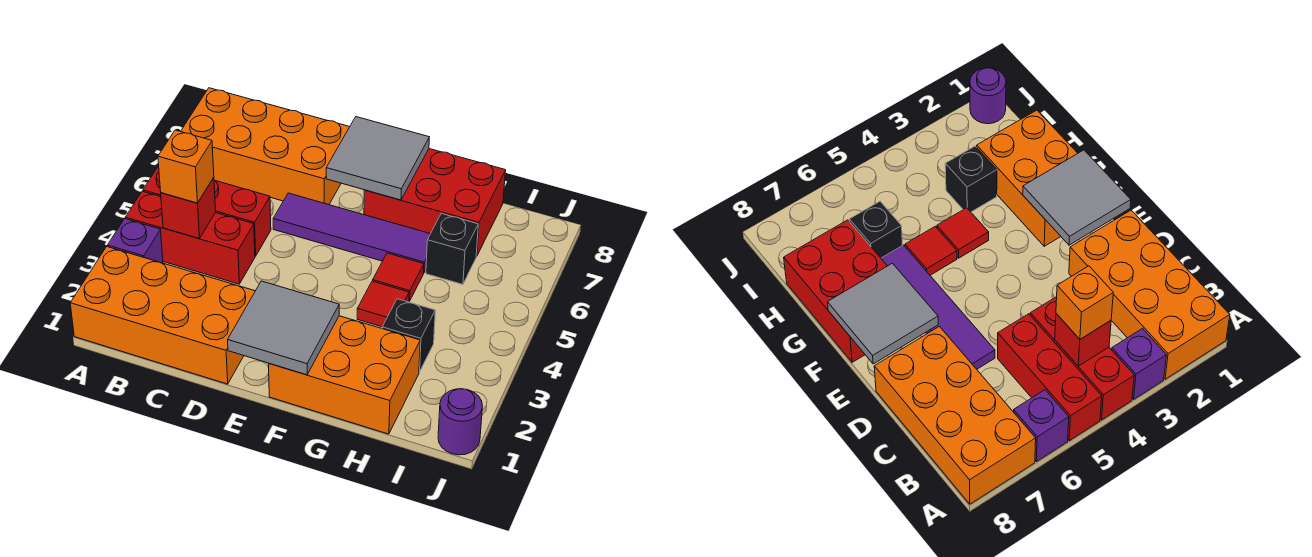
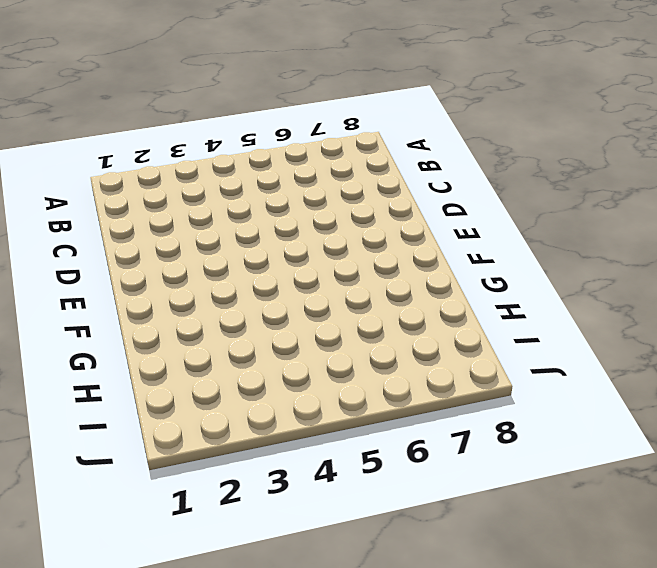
none -> orange 2x4 brick [70,247,255,384]
none -> purple 1x1 brick [107,219,163,263]
none -> red 1x3 brick [125,191,255,284]

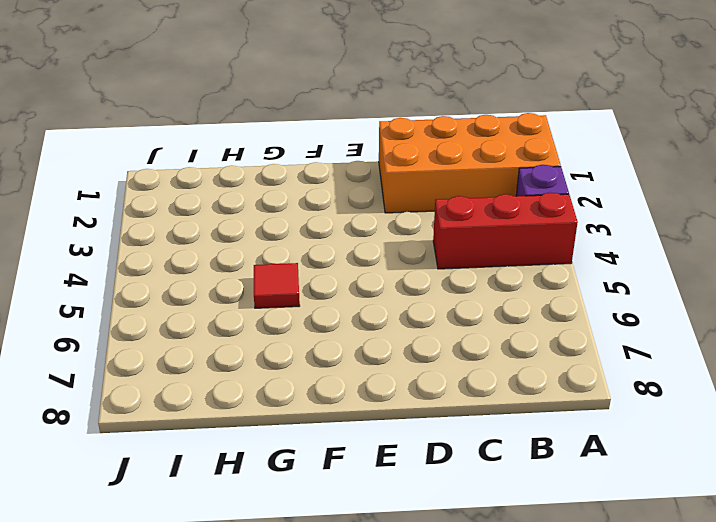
none -> red 1x3 brick [143,166,271,256]
none -> purple 1x1 brick [1014,390,1069,462]
none -> orange 2x4 brick [181,88,349,205]

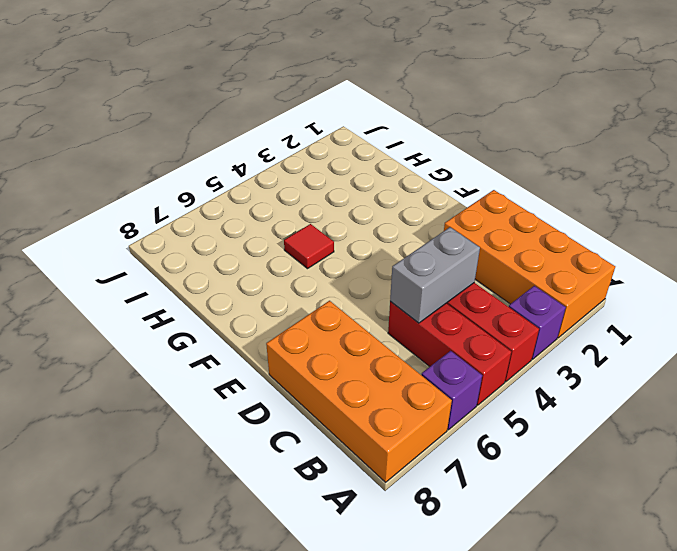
grey 1x2 brick [390,227,480,323] -> none
none -> purple 1x4 tile [273,193,430,273]
none -> orange 2x3 brick [269,316,420,434]
none -> red 2x3 brick [364,149,506,257]

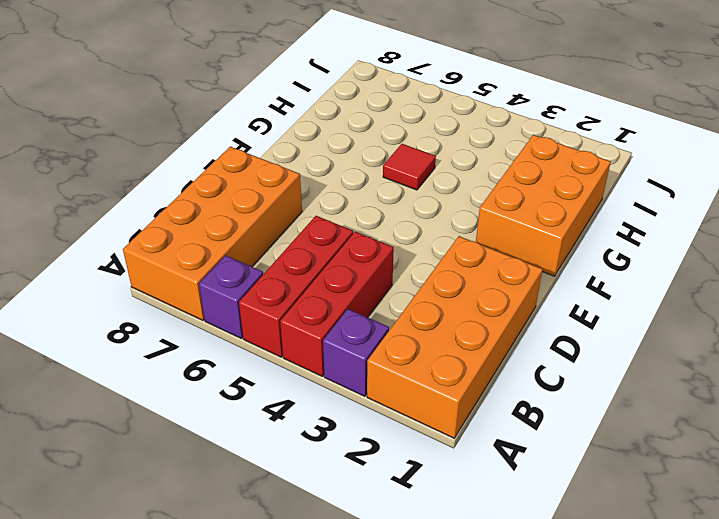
none -> purple 1x4 tile [273,193,430,273]
none -> red 2x3 brick [364,149,506,257]
none -> red 1x1 tile [357,281,409,327]

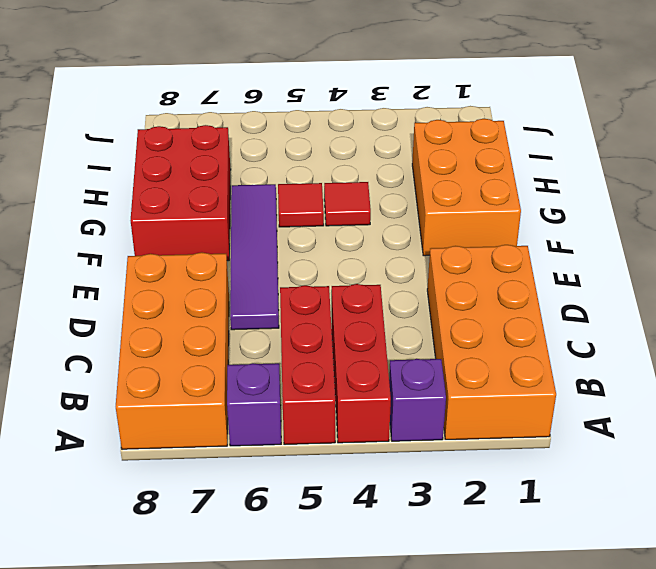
none -> black 1x1 brick [382,299,435,372]
none -> black 1x1 brick [426,213,478,284]
none -> purple 1x1 round brick [438,389,482,455]

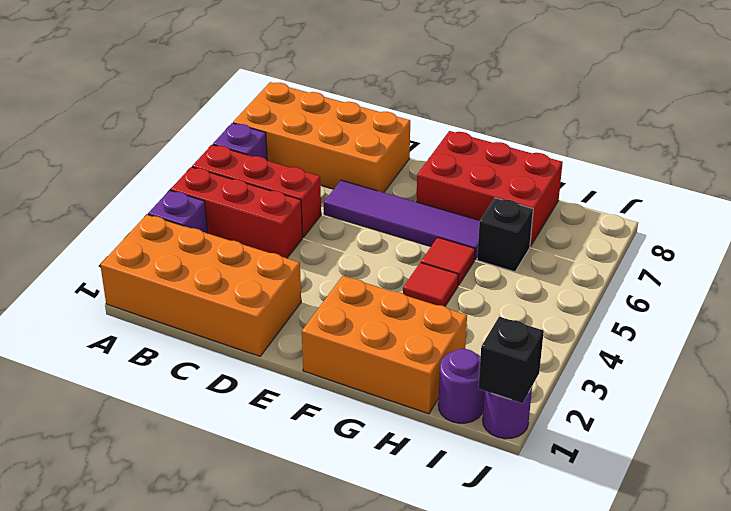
purple 1x1 round brick [438,349,485,423] -> none
black 1x1 brick [478,317,544,403] -> black 1x1 brick moved to [382,299,435,372]
none -> red 1x1 brick [161,178,216,239]
none -> grey 2x2 tile [228,281,339,375]
none -> grey 2x2 tile [326,117,429,200]

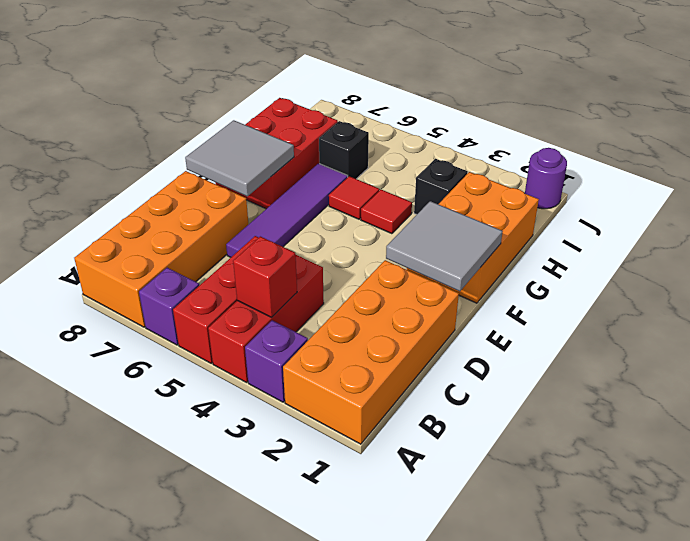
none -> orange 1x1 brick [158,130,214,203]

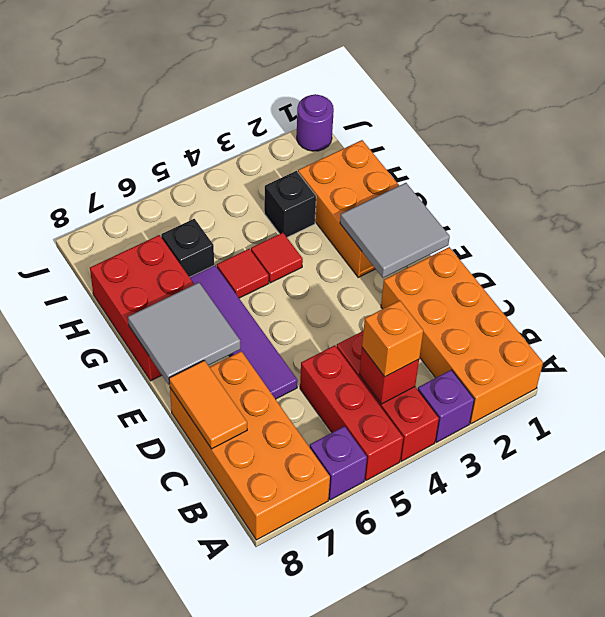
orange 1x2 tile [169,360,247,449] -> none

